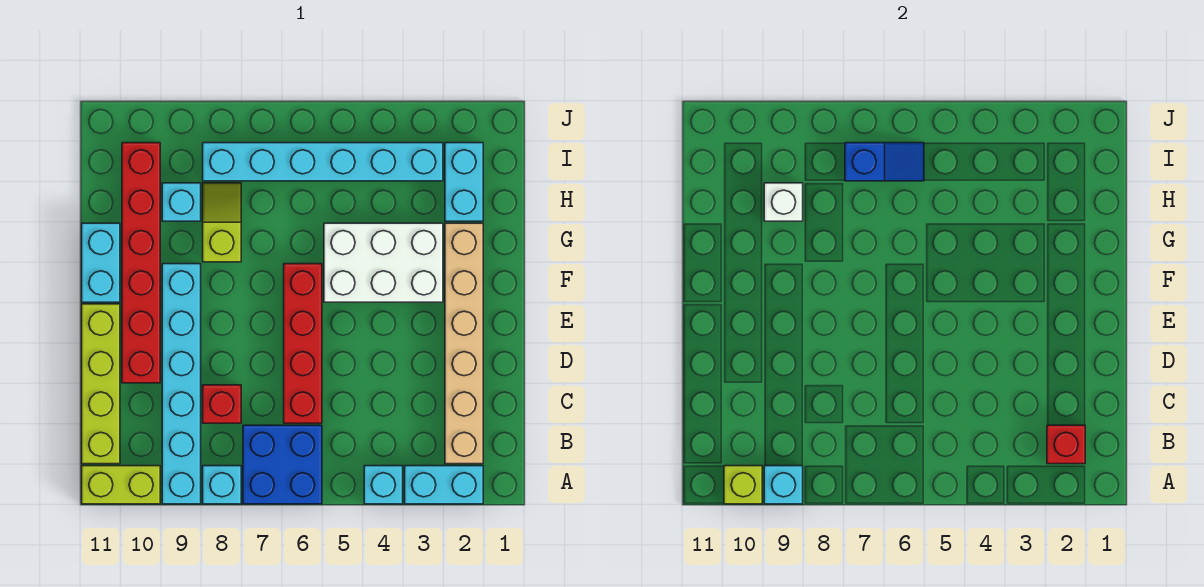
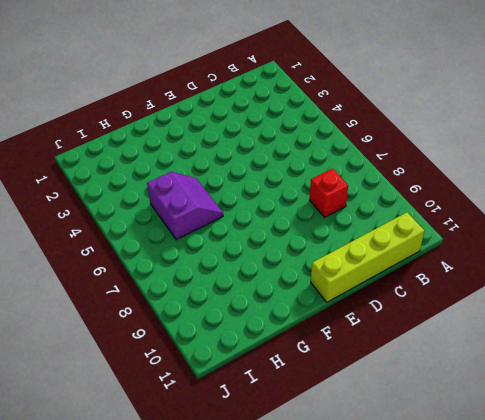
purple 2x2 slope [147,172,223,240] -> white 2x3 brick [324,223,443,302]
none -> cyan 1x2 brick [405,466,483,504]
none -> cyan 1x1 brick [364,466,403,504]
none -> blue 2x2 brick [243,425,322,504]

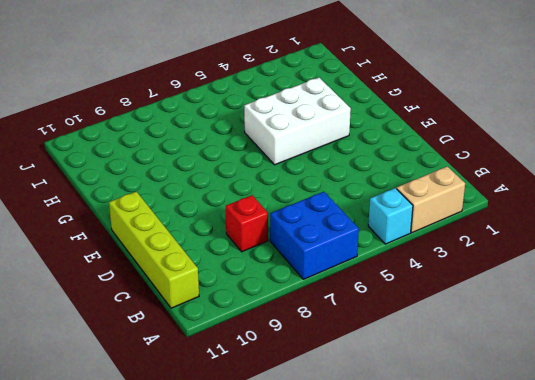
tan 1x2 brick [397,166,465,233] -> cyan 1x2 brick [405,466,483,504]
none -> cyan 1x1 brick [203,466,241,504]
none -> cyan 1x6 brick [162,264,201,504]
none -> lime 1x2 brick [82,466,160,504]

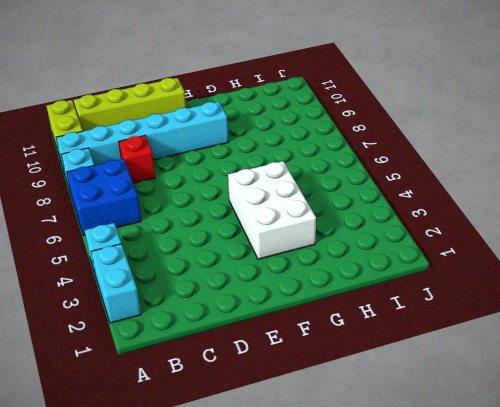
none -> tan 1x6 brick [445,223,483,464]
none -> red 1x4 brick [284,264,322,423]
none -> red 1x6 brick [122,143,160,383]

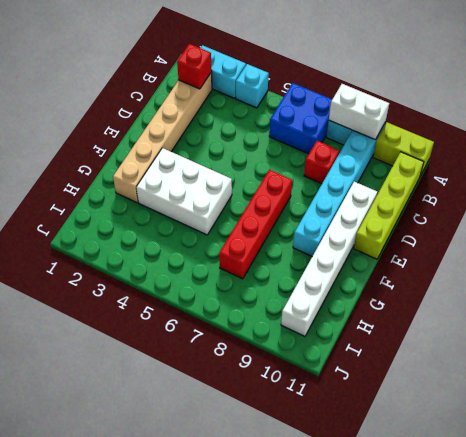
white 1x2 brick [329,84,389,140] -> cyan 1x1 brick [764,466,803,504]
white 1x6 brick [281,182,377,336] -> red 1x6 brick [122,143,160,383]
red 1x4 brick [219,170,292,279] -> red 1x4 brick moved to [284,264,322,423]
none -> cyan 1x2 brick [82,223,120,302]
none -> lime 1x2 slope [203,183,241,262]
none -> cyan 1x2 brick [445,143,483,221]

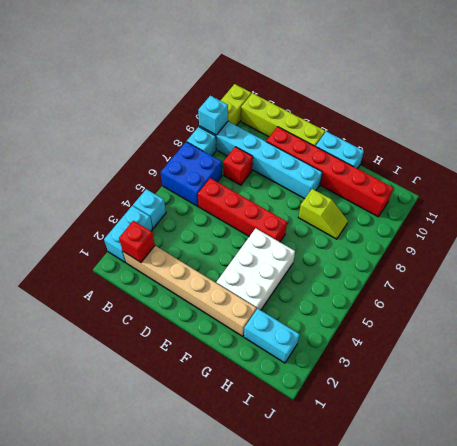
none -> cyan 1x1 brick [162,183,201,221]
none -> cyan 1x6 brick [203,143,443,181]
none -> lime 1x1 brick [724,466,762,504]

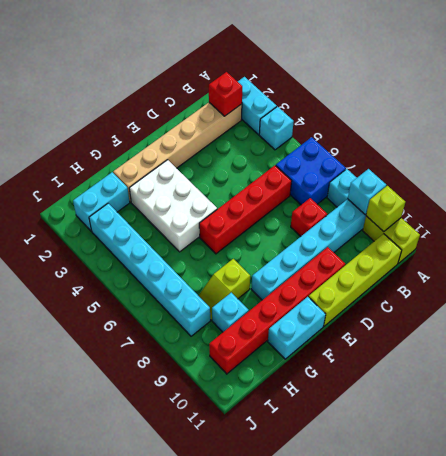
none -> white 1x1 brick [764,183,803,221]
none -> blue 1x2 slope [845,143,924,181]

